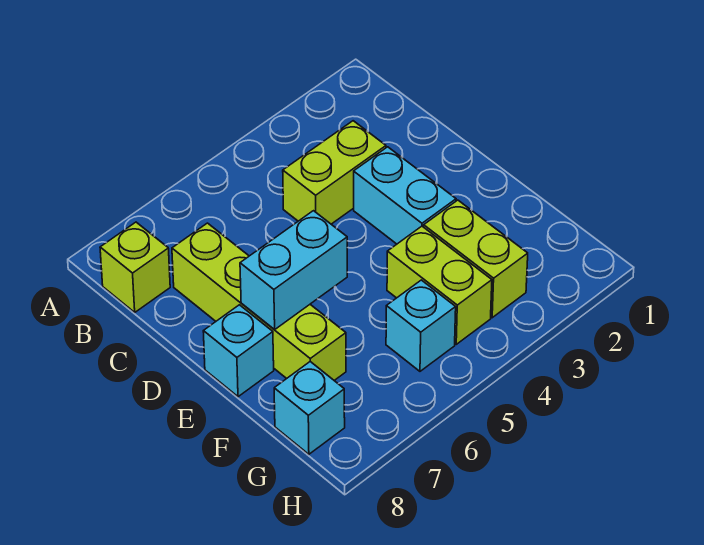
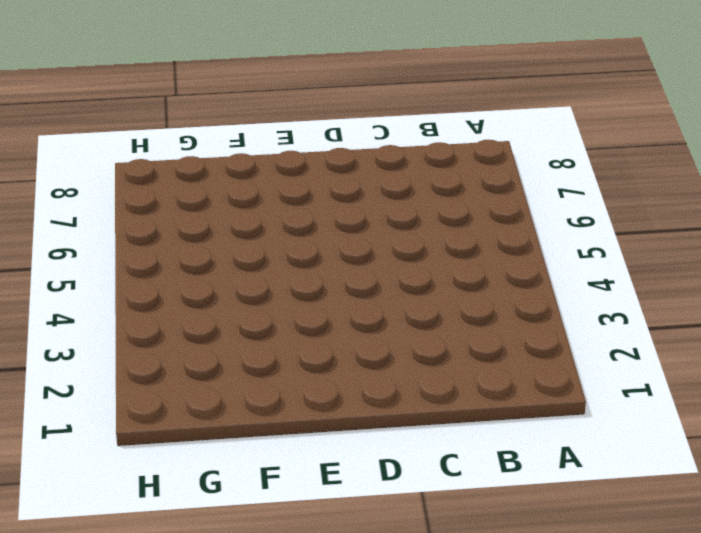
none -> lime 1x1 brick [100,222,170,312]
none -> lime 1x2 brick [283,121,386,224]

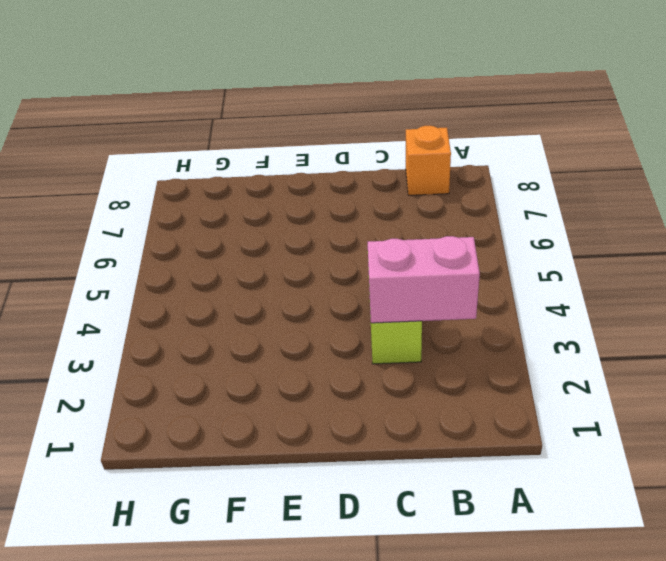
pink 1x2 brick [368,236,480,323] -> none
orange 1x1 brick [406,126,451,195] -> lime 1x1 brick [100,222,170,312]
none -> lime 1x4 brick [172,223,346,380]
none -> cyan 1x2 brick [354,147,456,244]

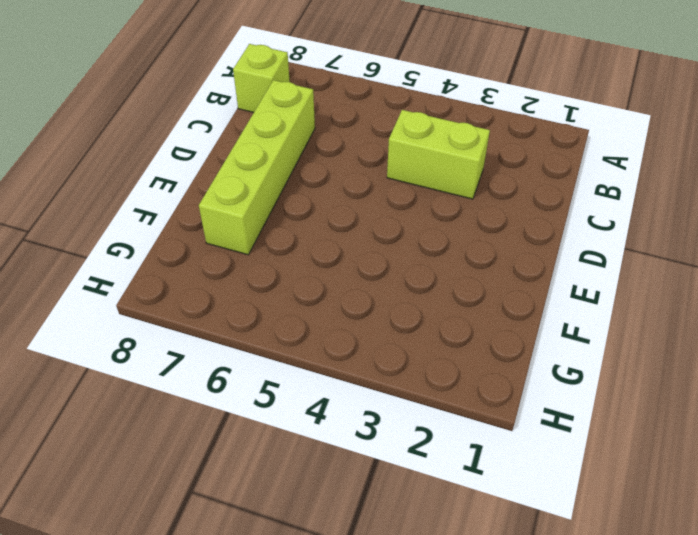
none -> cyan 1x2 brick [354,147,456,244]
none -> cyan 1x1 brick [203,305,274,397]

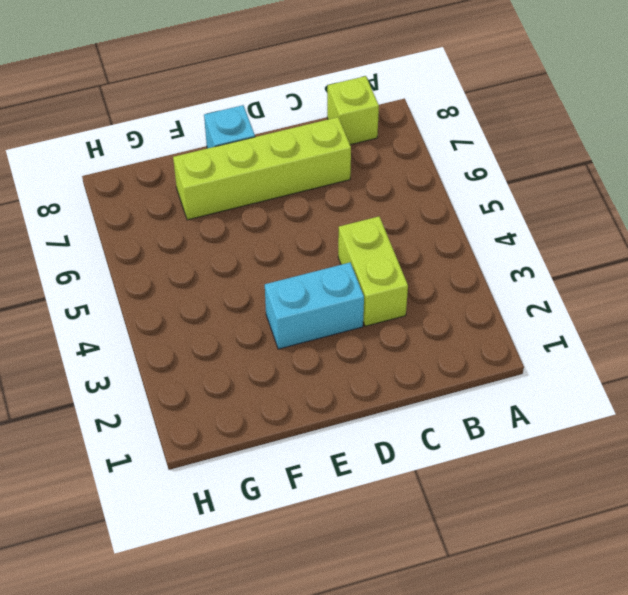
none -> lime 1x2 brick [424,200,528,318]
none -> lime 1x2 brick [387,226,492,344]

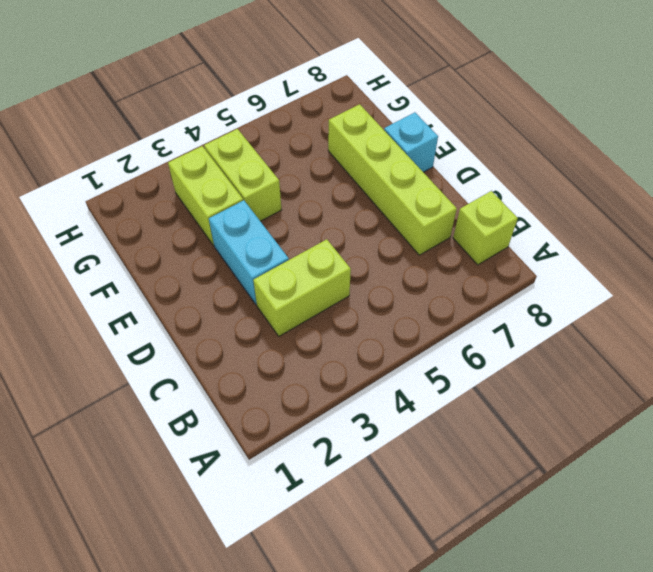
none -> cyan 1x1 brick [386,280,456,371]
none -> cyan 1x1 brick [274,362,345,454]

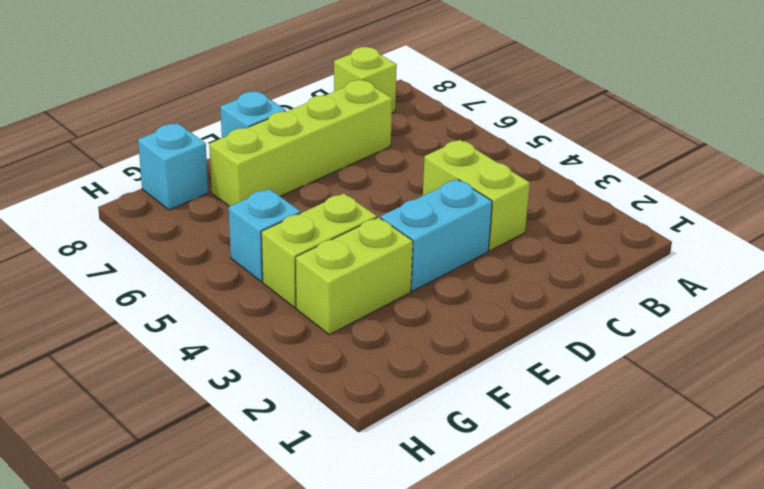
none -> cyan 1x2 brick [240,211,347,330]

